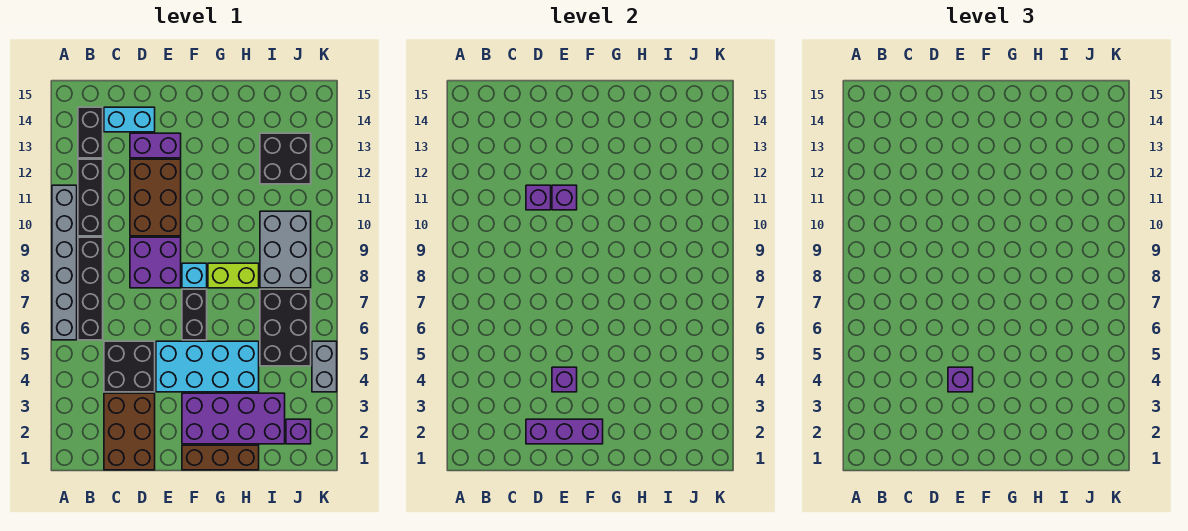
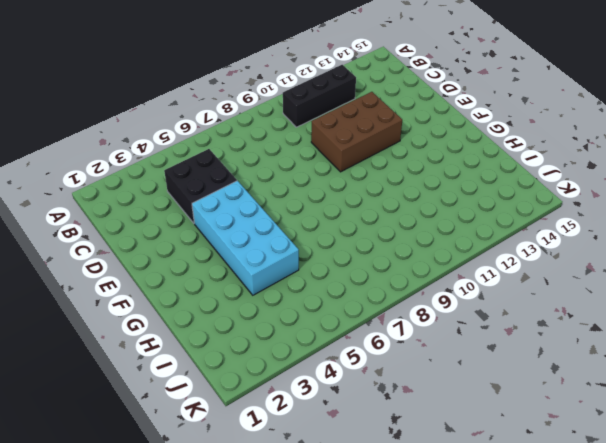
none -> grey 1x6 brick [52,185,77,340]
none -> black 1x4 brick [78,237,103,340]
none -> black 1x2 brick [78,107,103,158]

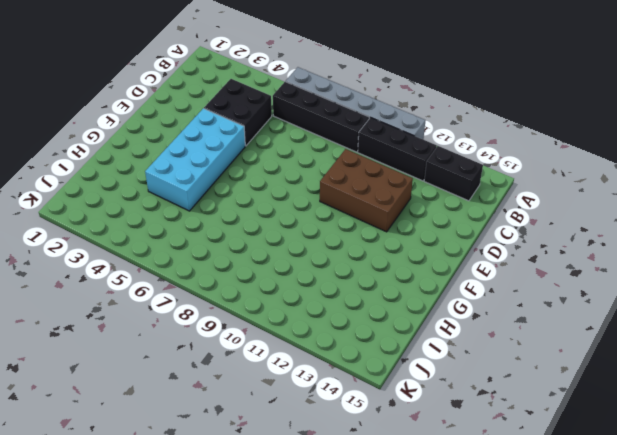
none -> brown 2x3 brick [104,393,155,470]
none -> cyan 1x2 brick [104,107,155,132]
none -> purple 2x2 brick [130,237,181,288]

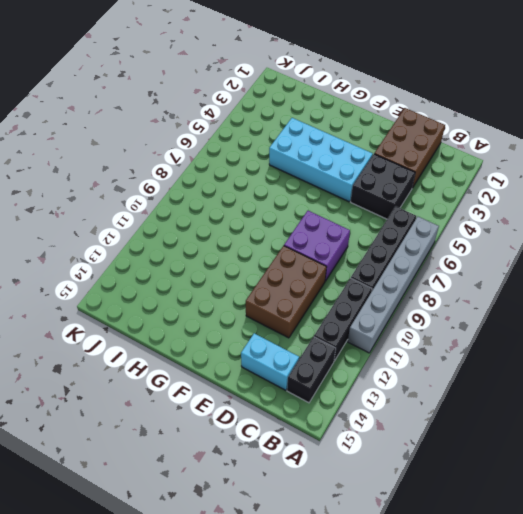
none -> purple 1x2 brick [130,133,181,158]
none -> brown 1x3 brick [182,445,259,470]
none -> purple 2x4 brick [182,393,285,444]

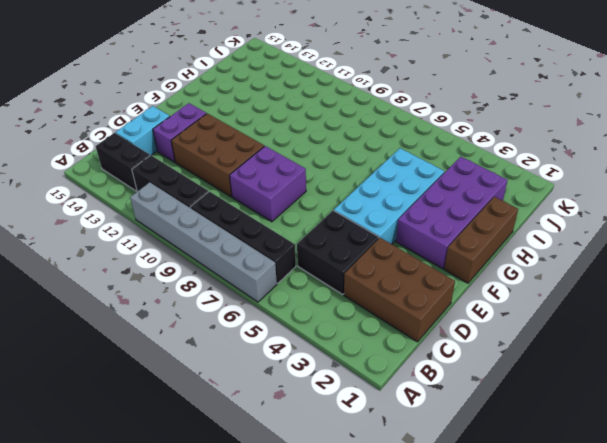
none -> black 1x2 brick [182,289,207,340]
none -> cyan 1x1 brick [182,263,207,288]
none -> lime 1x2 brick [208,263,259,288]

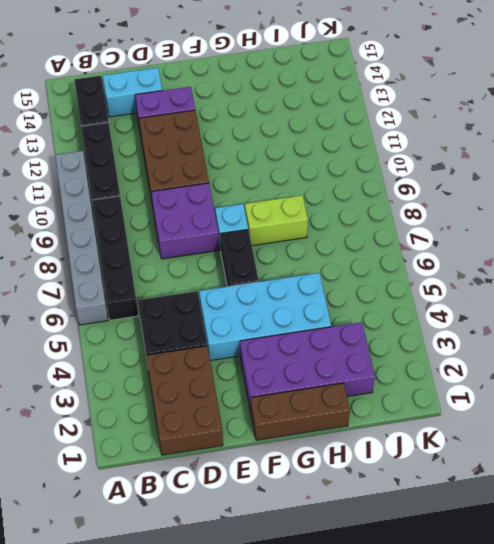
none -> black 2x3 brick [260,289,311,366]
none -> grey 2x3 brick [260,211,311,288]
none -> black 2x2 brick [260,133,311,184]

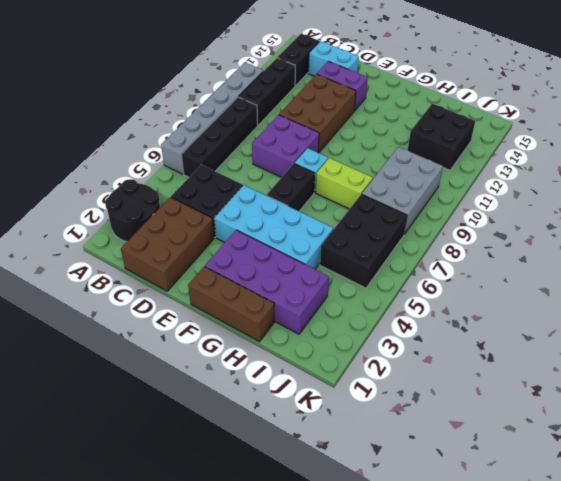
black 2x2 round brick [105,179,160,242] -> none
none -> purple 1x1 brick [286,419,311,444]
none -> grey 1x2 brick [312,341,337,392]
none -> purple 1x3 brick [526,419,603,444]

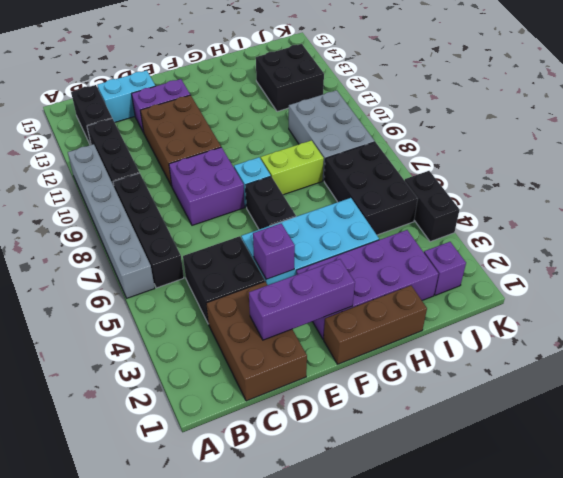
black 1x2 brick [405,171,460,242] -> grey 1x2 brick [312,341,337,392]
none -> purple 1x1 brick [526,185,551,210]
none -> purple 1x1 brick [552,185,577,210]
none -> purple 1x1 brick [948,367,973,392]

